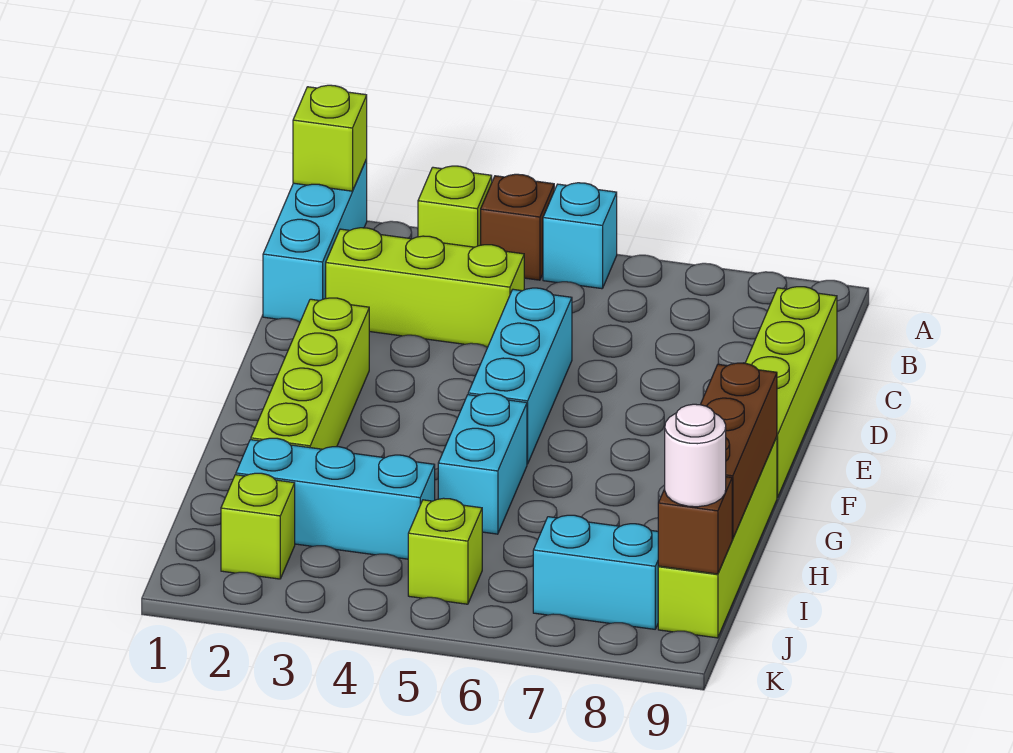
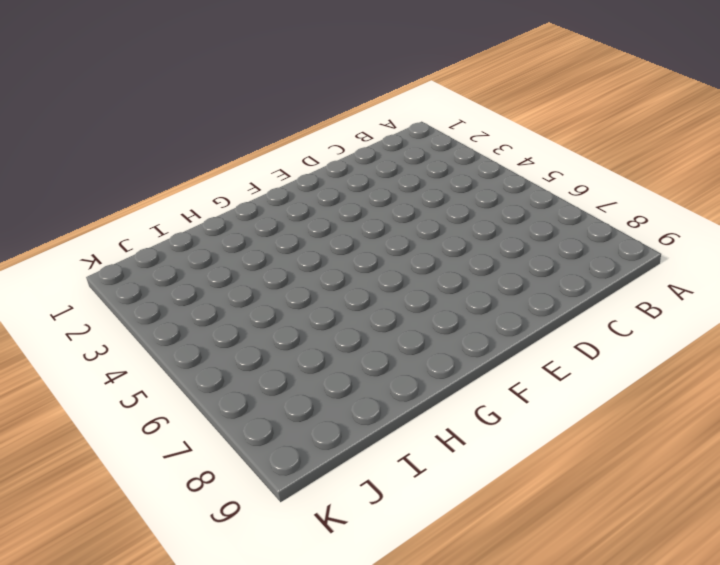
none -> cyan 1x3 brick [263,160,367,322]
none -> lime 1x1 brick [418,166,492,247]
none -> brown 1x1 brick [481,174,554,280]

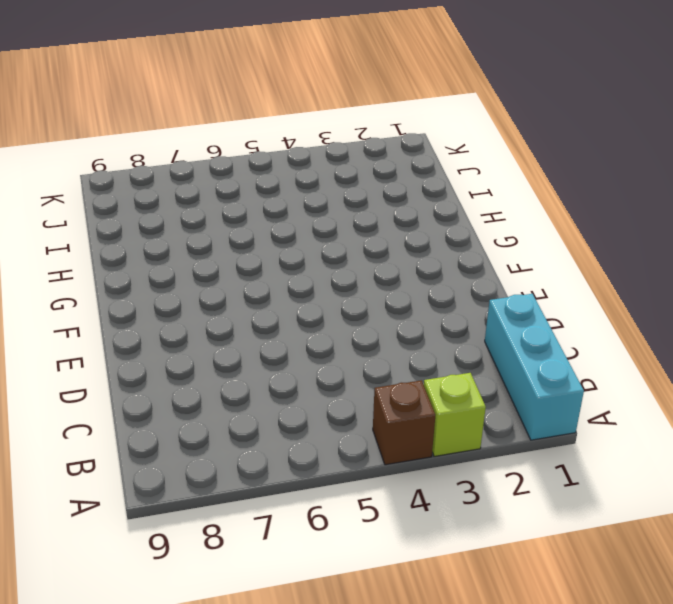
none -> cyan 1x1 brick [543,183,617,289]
none -> lime 1x3 brick [326,228,524,347]
none -> lime 1x4 brick [745,287,837,498]

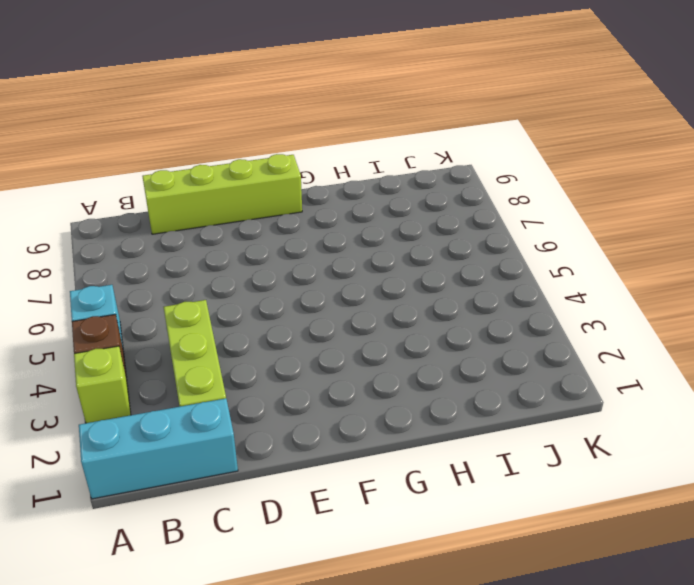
none -> cyan 1x3 brick [468,288,572,464]
none -> lime 1x4 brick [251,298,369,449]
none -> cyan 1x2 brick [438,393,527,534]

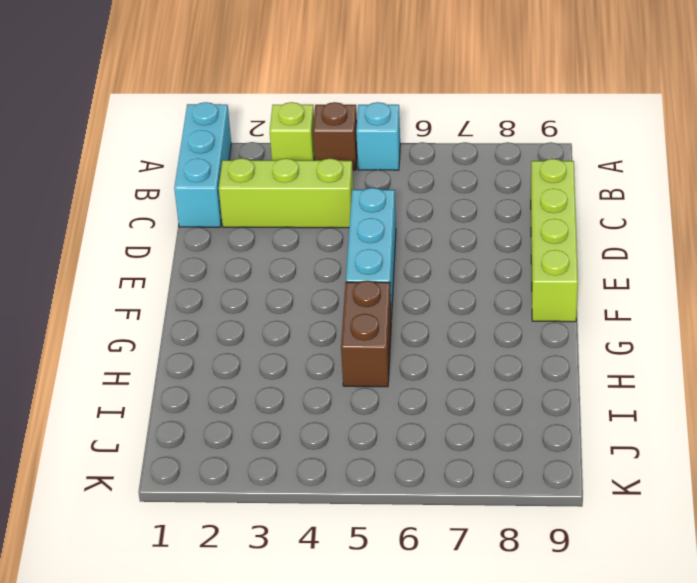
brown 1x2 brick [341,281,391,387] -> cyan 1x2 brick [438,393,527,534]
none -> lime 1x4 brick [251,298,369,449]
none -> lime 1x4 brick [658,437,777,638]
none -> cyan 1x3 brick [236,438,435,559]

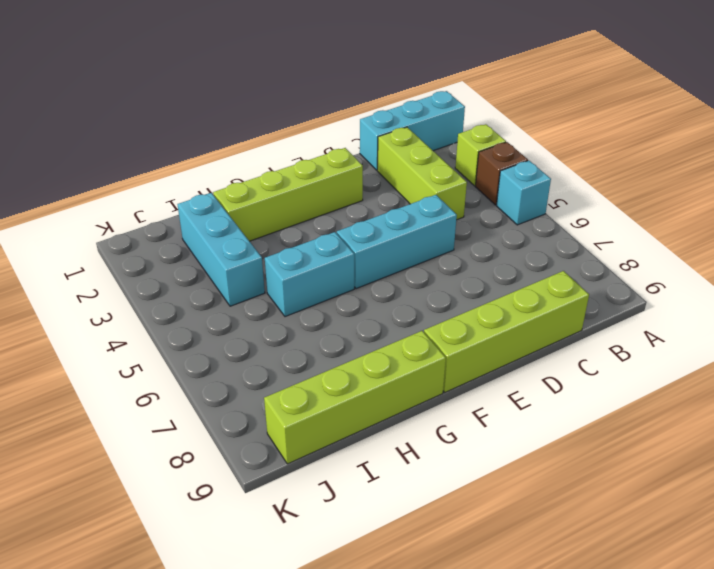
none -> lime 1x1 brick [221,473,295,579]
none -> lime 1x1 brick [408,498,482,604]
none -> cyan 1x2 brick [533,515,659,629]

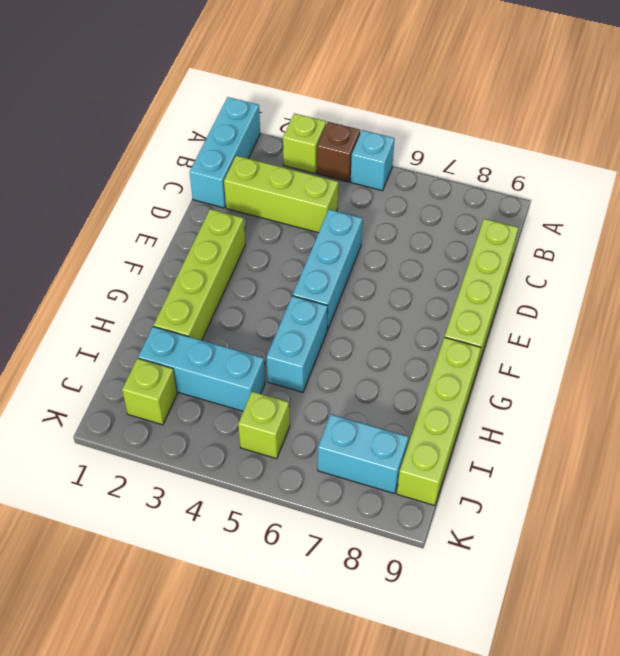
none -> lime 1x1 brick [293,85,367,191]
none -> brown 1x3 brick [700,363,777,539]
none -> brown 1x1 brick [658,477,732,574]

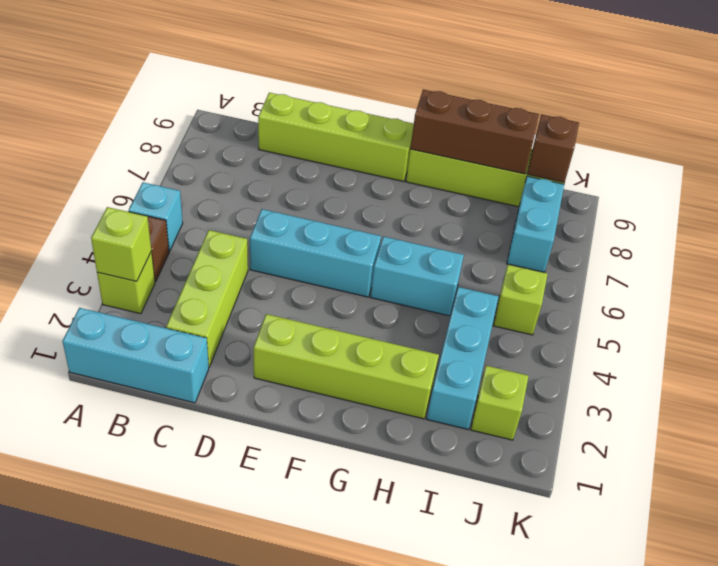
lime 1x1 brick [91,207,151,281] -> lime 1x1 brick moved to [293,85,367,191]
none -> white 1x1 round brick [665,404,726,507]

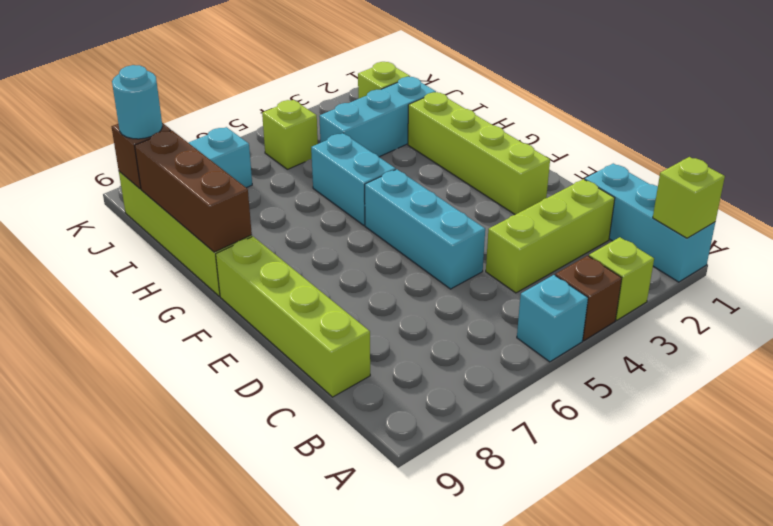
cyan 1x1 round brick [112,65,162,139] -> white 1x1 round brick [665,404,726,507]

